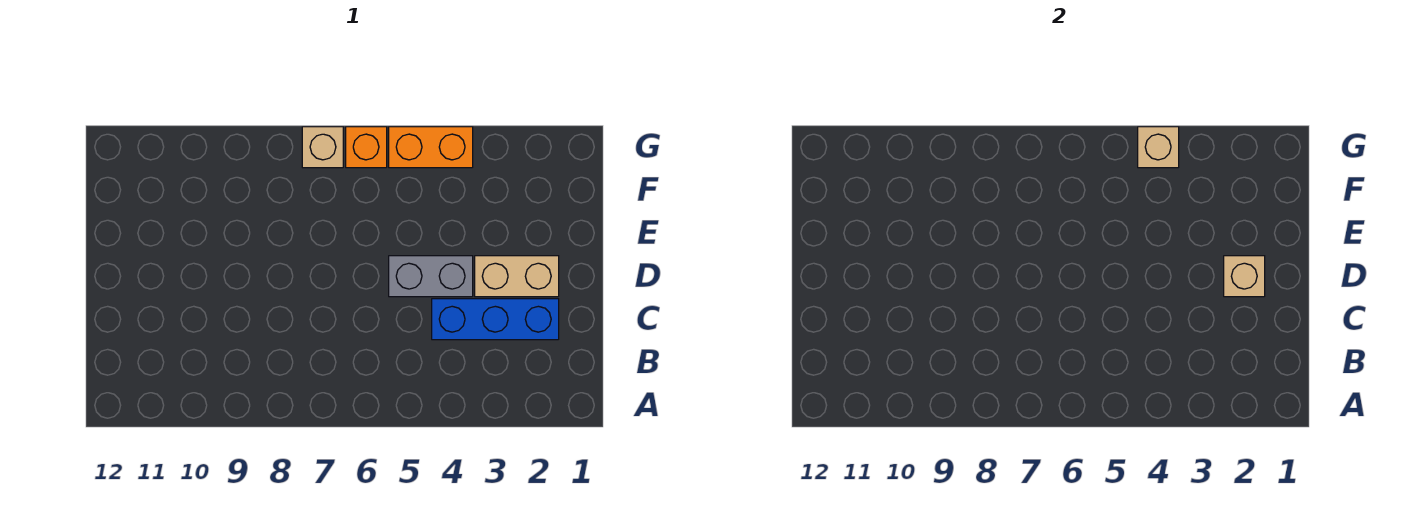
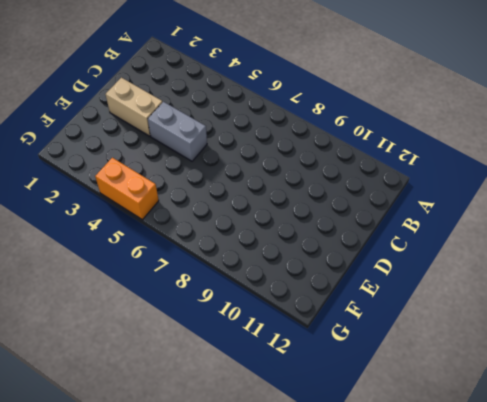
none -> blue 1x3 brick [432,299,559,340]
none -> orange 1x1 brick [346,127,387,168]

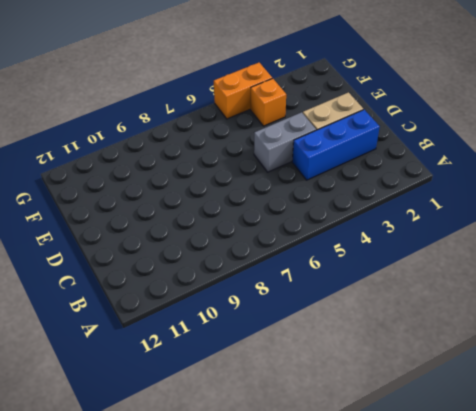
orange 1x1 brick [251,78,286,126] -> orange 1x1 brick moved to [346,127,387,168]
none -> tan 1x1 brick [302,127,343,168]
none -> tan 1x1 brick [1224,256,1265,297]

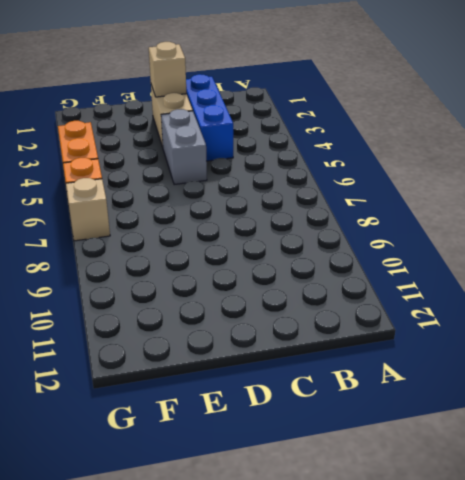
none -> tan 1x1 brick [1138,127,1179,168]

